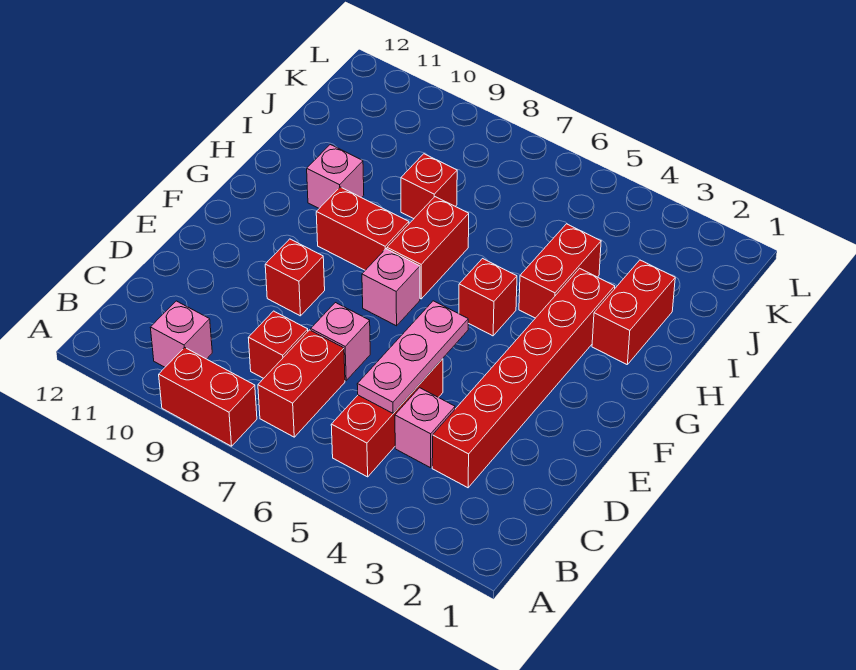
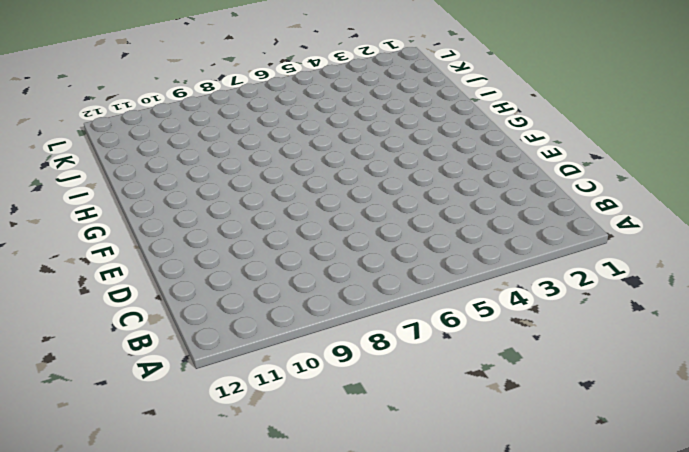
none -> red 1x2 brick [159,347,257,446]
none -> red 1x3 brick [331,359,443,477]
none -> red 1x2 brick [258,330,345,437]

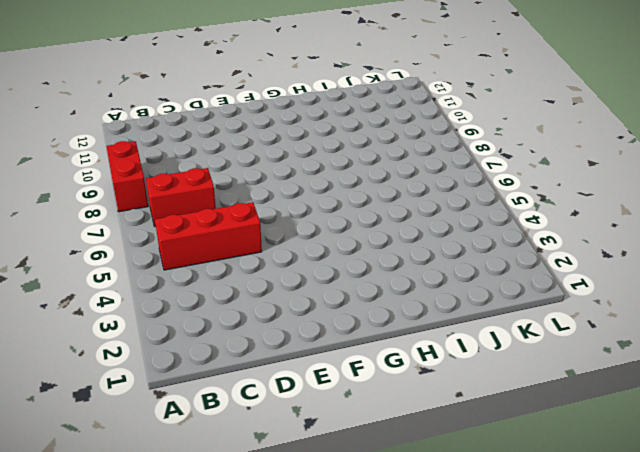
none -> pink 1x1 brick [150,301,212,367]
none -> red 1x6 brick [432,268,615,488]
none -> pink 1x1 brick [395,388,455,468]

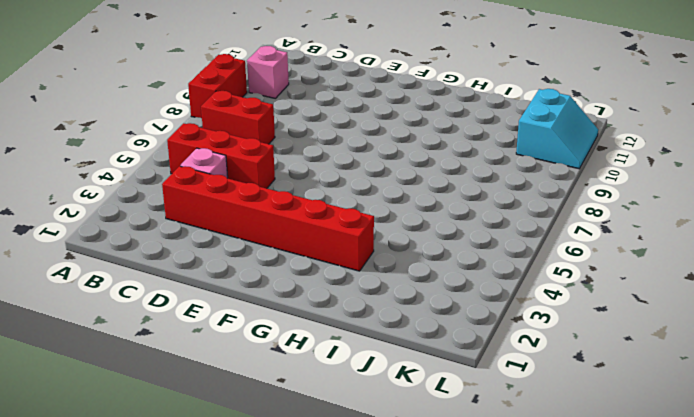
cyan 2x2 slope [516,89,598,169] -> none
none -> red 1x1 brick [248,311,308,378]
none -> pink 1x1 brick [311,303,370,381]
none -> red 1x1 brick [265,239,325,316]

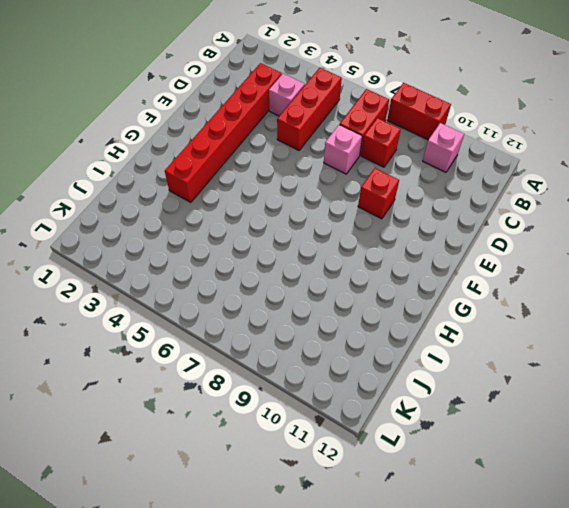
none -> pink 1x1 brick [362,249,420,326]
none -> red 1x1 brick [459,259,517,336]
none -> red 1x2 brick [387,197,469,299]

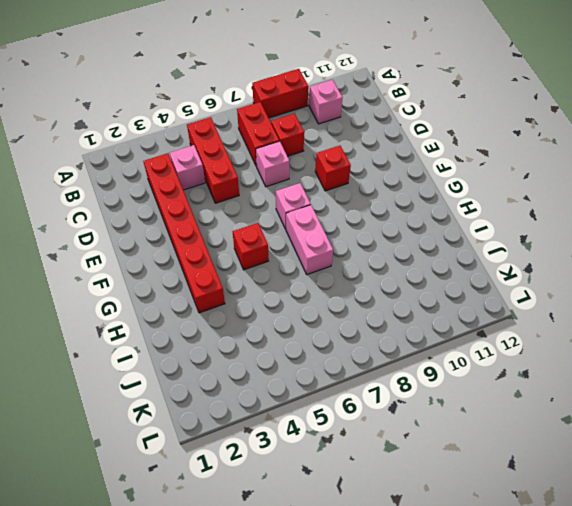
pink 1x2 brick [286,205,333,274] -> red 1x2 brick [387,197,469,299]
none -> red 1x2 brick [316,187,409,270]
none -> red 1x2 brick [592,260,675,364]
none -> red 1x2 brick [519,224,601,318]

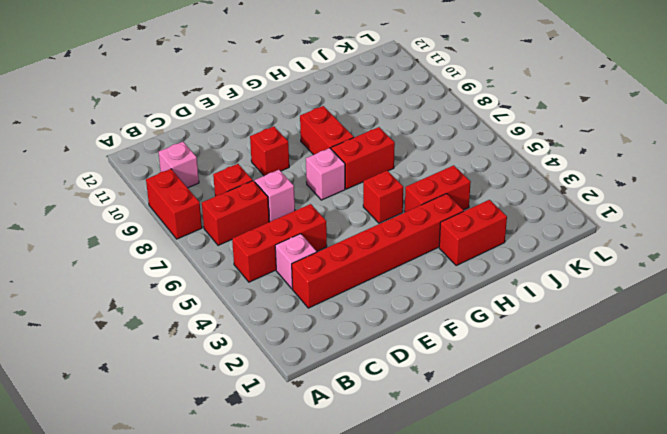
none -> pink 1x1 brick [307,145,364,208]
none -> red 1x1 brick [401,154,457,219]
none -> pink 1x3 plate [357,301,468,413]

